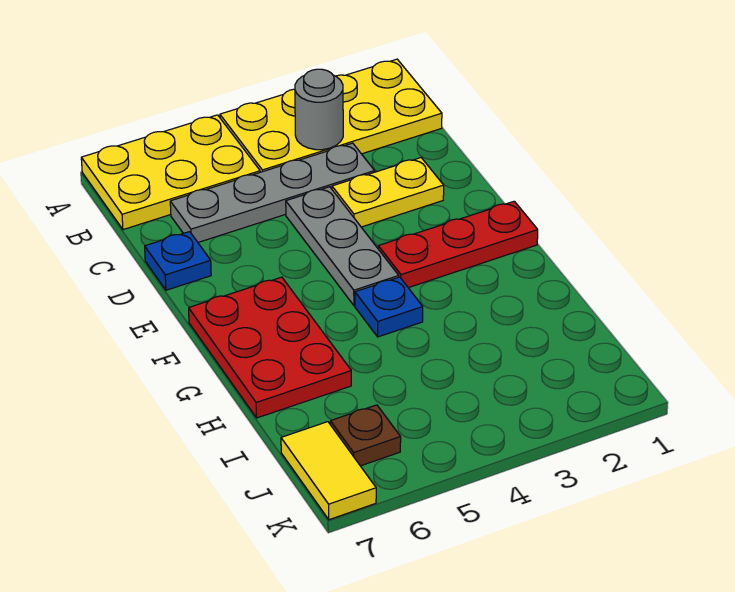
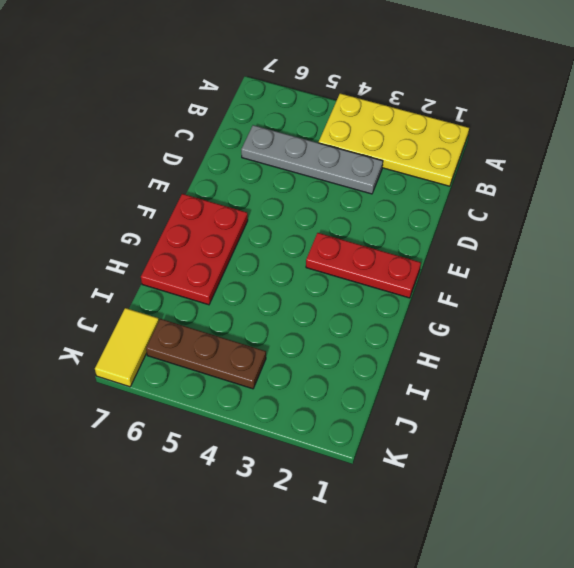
brown 1x3 plate [146,319,266,389] -> brown 1x1 plate [330,405,401,466]
none -> yellow 2x3 plate [81,115,260,230]
none -> yellow 1x2 plate [332,158,444,227]
none -> grey 1x3 plate [286,187,399,305]

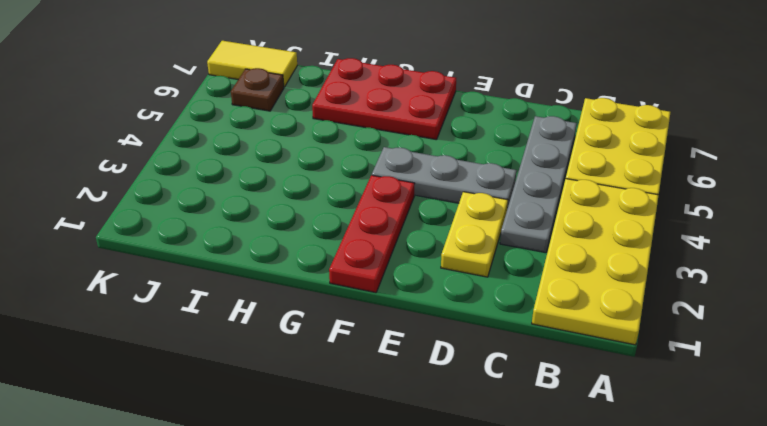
none -> blue 1x1 plate [145,232,211,290]
none -> blue 1x1 plate [355,277,423,337]
none -> grey 1x1 round brick [295,69,343,150]

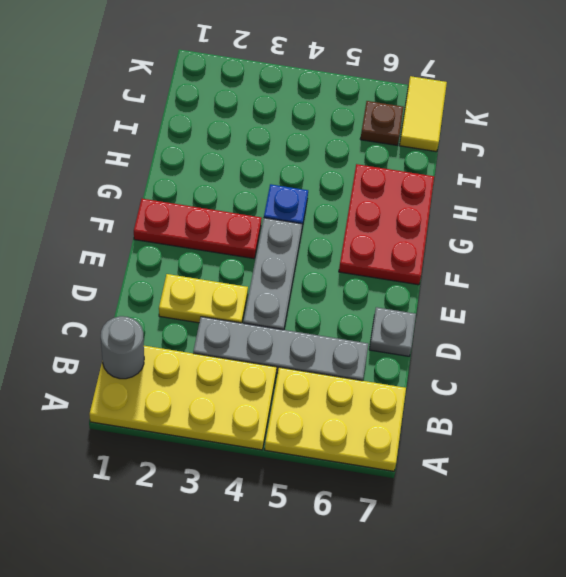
grey 1x1 round brick [101,316,144,379] -> grey 1x1 round brick moved to [295,69,343,150]
grey 1x1 plate [369,307,416,356] -> blue 1x1 plate [145,232,211,290]

